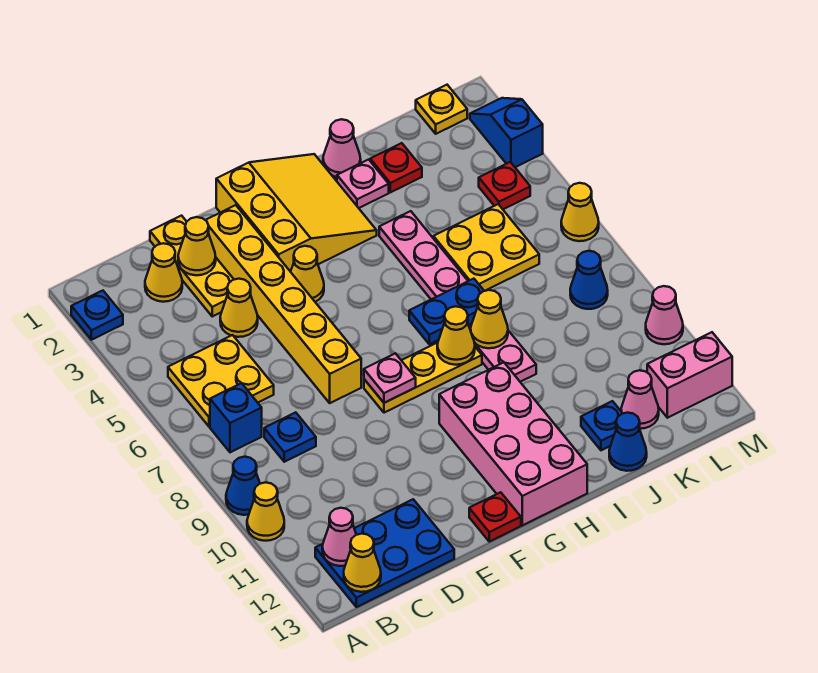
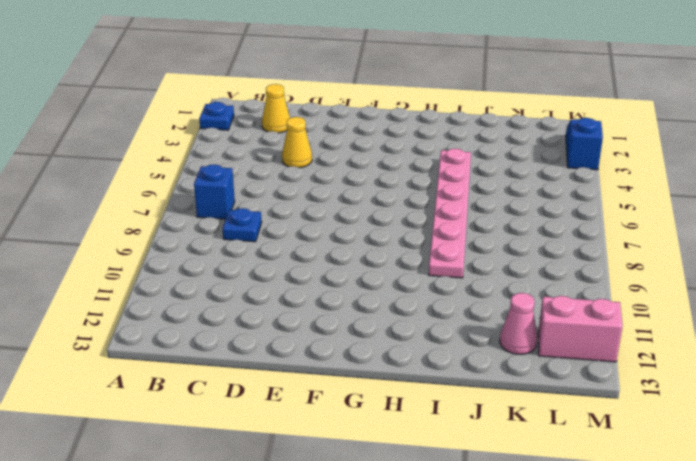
none -> blue 1x1 cone [226,457,260,515]
none -> yellow 1x1 cone [247,482,284,541]
none -> yellow 2x2 plate [168,335,274,427]
none -> blue 2x3 plate [315,499,454,607]

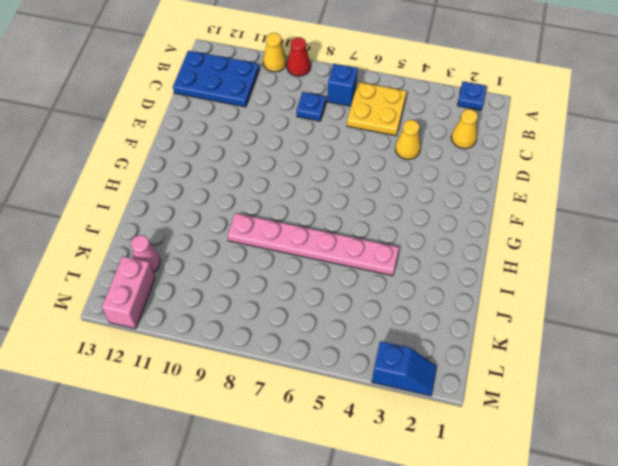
red 1x1 cone [287,37,311,76] -> blue 1x1 cone [226,457,260,515]
blue 2x3 plate [173,51,259,107] -> blue 2x3 plate turned to [315,499,454,607]
none -> yellow 1x3 plate [150,216,234,316]
none -> yellow 1x6 brick [206,205,361,403]
none -> yellow 3x3 slope [216,154,377,272]
none -> yellow 1x1 cone [291,246,324,302]

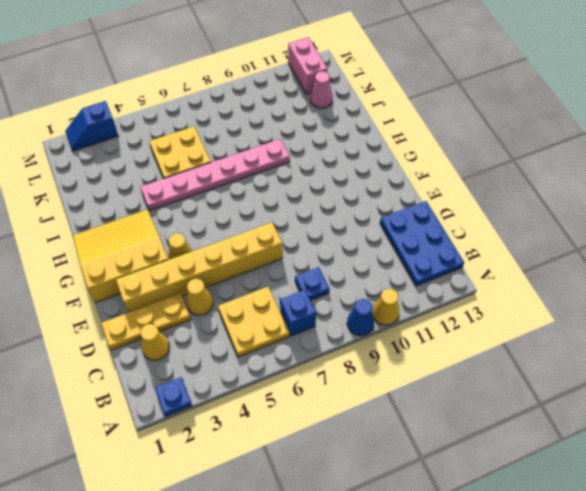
none -> yellow 1x3 plate [364,342,482,413]
none -> red 1x1 plate [469,492,521,542]
none -> pink 2x4 brick [439,362,587,525]
none -> pink 1x1 cone [323,119,361,177]

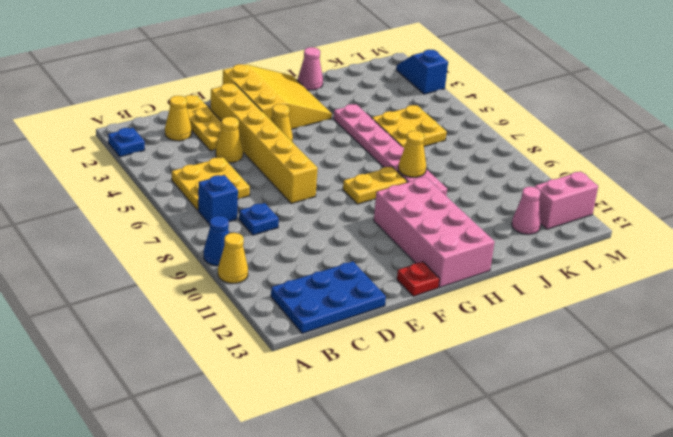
yellow 1x2 plate [343,167,407,204] -> yellow 1x3 plate [364,342,482,413]
none -> pink 1x1 plate [337,160,389,208]
none -> red 1x1 plate [370,143,422,192]
none -> blue 1x1 plate [581,401,623,450]
none -> blue 1x1 cone [609,413,647,471]

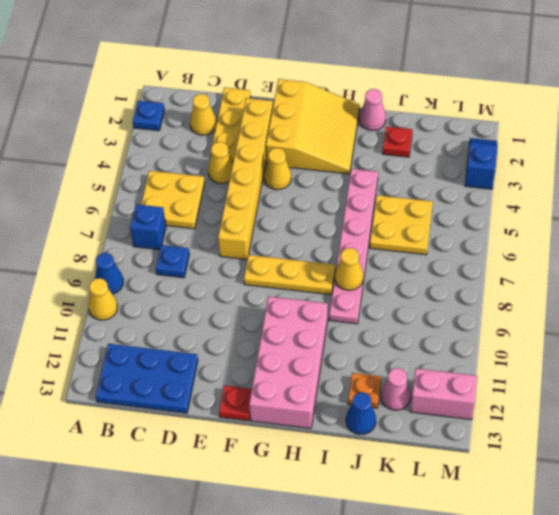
orange 1x1 plate [348,373,381,408] -> blue 1x1 plate [581,401,623,450]
none -> pink 1x1 plate [337,160,389,208]
none -> yellow 1x1 plate [416,85,467,134]
none -> red 1x1 plate [479,162,530,209]
none -> blue 1x1 cone [570,251,608,309]

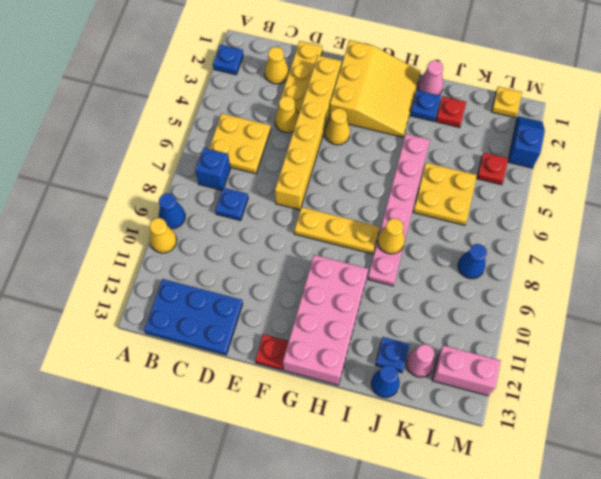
blue 1x1 plate [410,90,441,121] -> pink 1x1 plate [337,160,389,208]
none -> yellow 1x1 cone [561,183,599,241]
none -> pink 1x1 cone [646,286,683,344]
none -> pink 1x1 cone [322,508,356,566]
none -> yellow 1x1 cone [344,534,381,592]

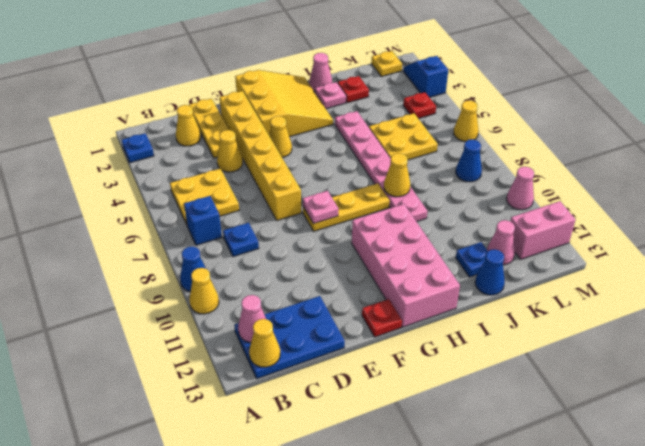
none -> yellow 1x1 cone [178,217,216,275]
none -> blue 1x2 plate [409,279,484,344]
none -> yellow 1x1 cone [437,306,475,365]

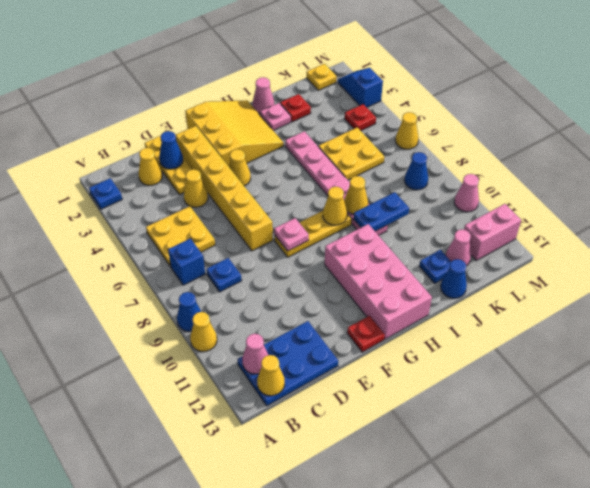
blue 1x1 cone [159,131,183,169] -> yellow 1x1 cone [178,217,216,275]
blue 1x2 plate [353,192,409,231] -> blue 1x2 plate moved to [409,279,484,344]

